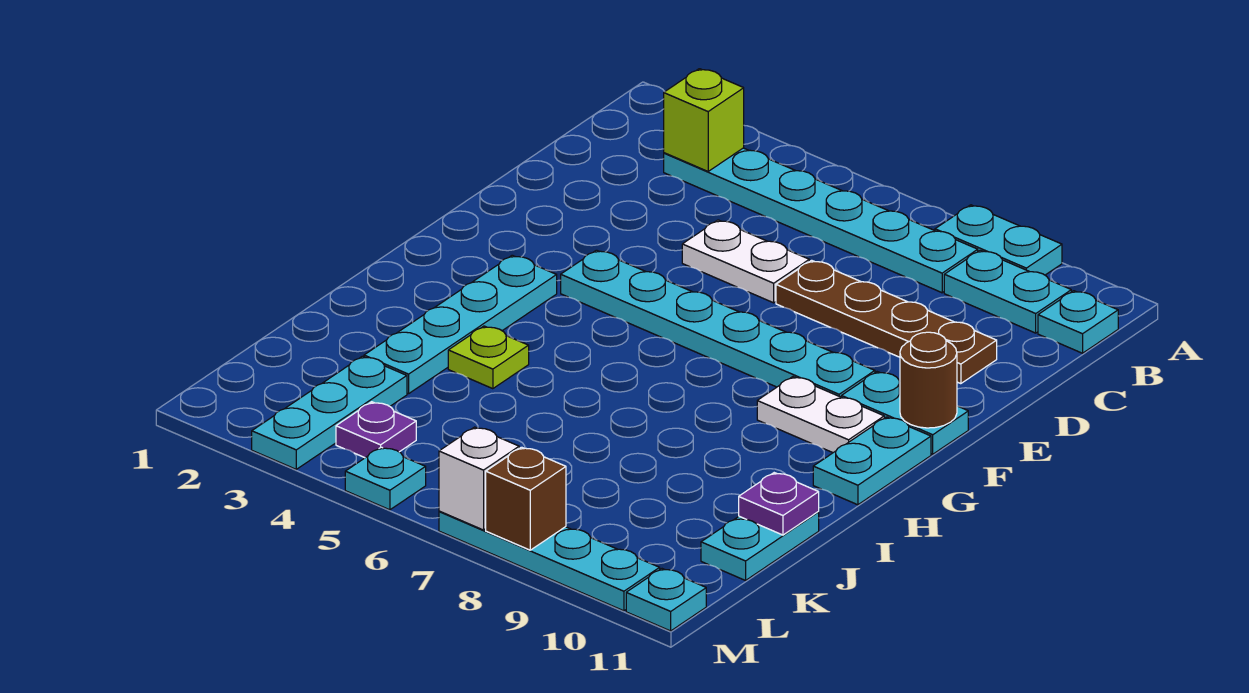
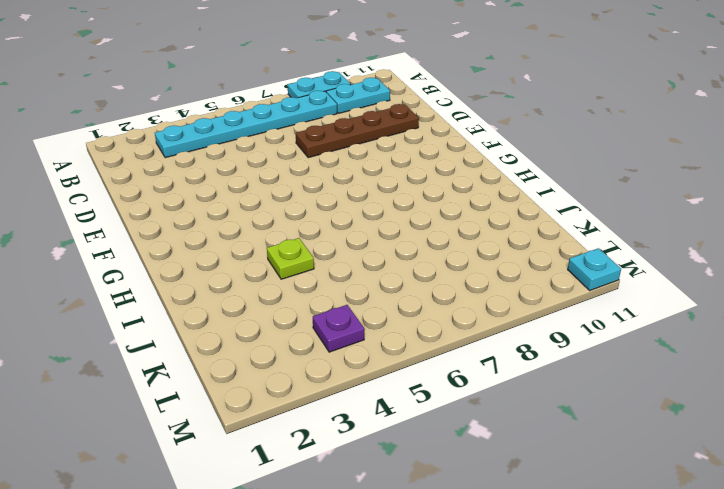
none -> cyan 1x1 plate [1038,291,1118,353]
none -> white 1x2 plate [682,220,809,303]
none -> cyan 1x6 plate [561,250,875,397]

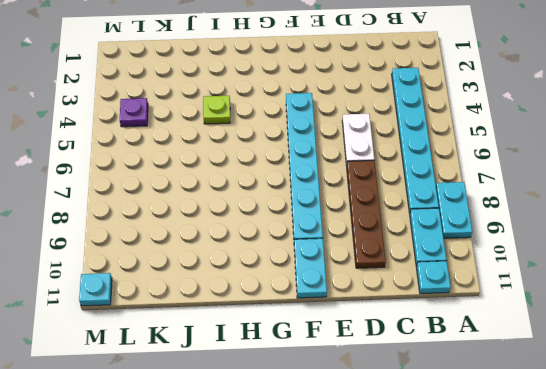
none -> cyan 1x4 plate [364,255,557,394]
none -> white 1x2 plate [757,377,884,453]
none -> cyan 1x2 plate [813,417,931,505]

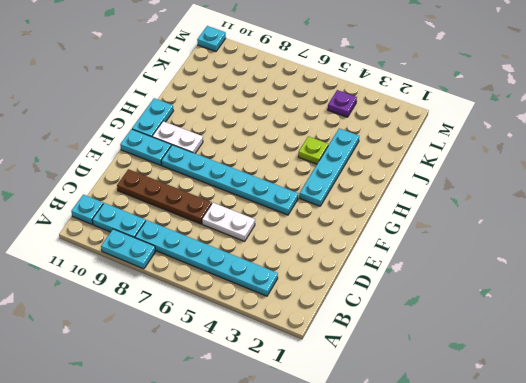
none -> cyan 1x2 plate [701,512,819,580]
none -> cyan 1x3 plate [252,356,407,469]
none -> cyan 1x1 plate [345,447,426,510]

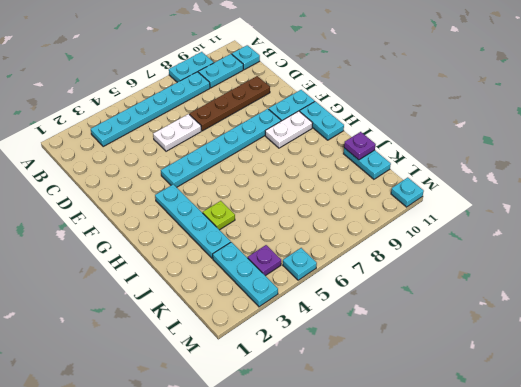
none -> cyan 1x4 plate [439,511,660,611]
none -> lime 1x1 brick [664,69,744,171]
none -> brown 1x1 round brick [900,332,957,428]

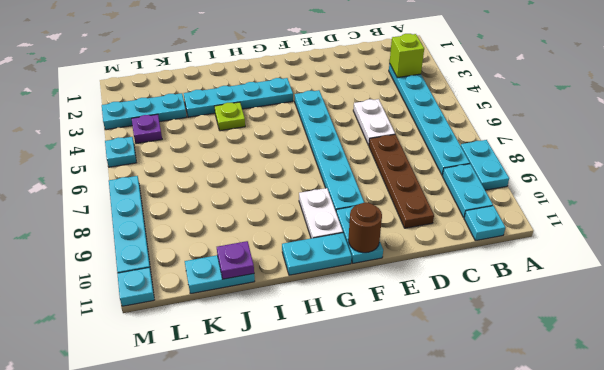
none -> white 1x1 brick [439,427,519,530]
none -> brown 1x1 brick [486,447,566,550]

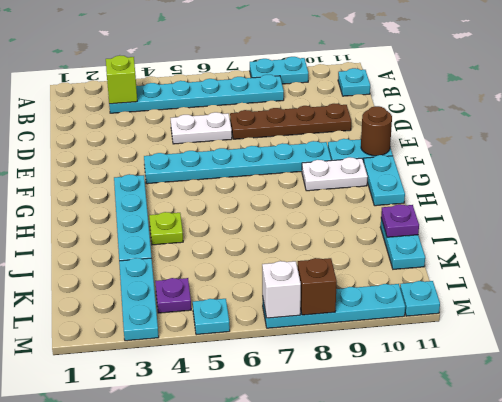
none -> cyan 1x2 plate [944,250,1071,333]

